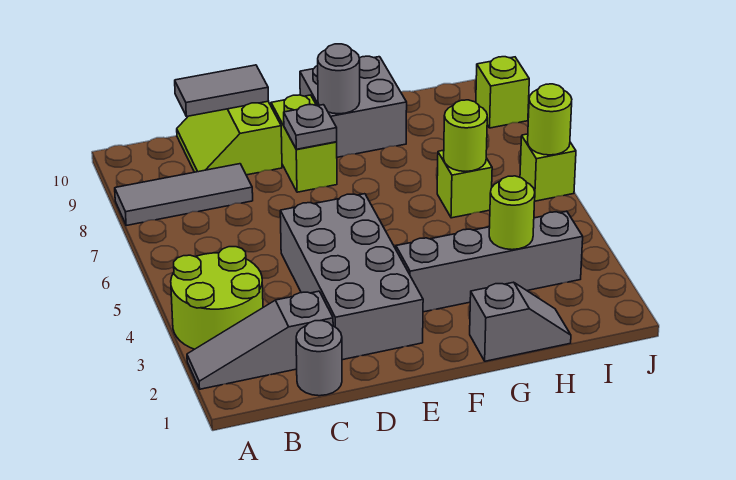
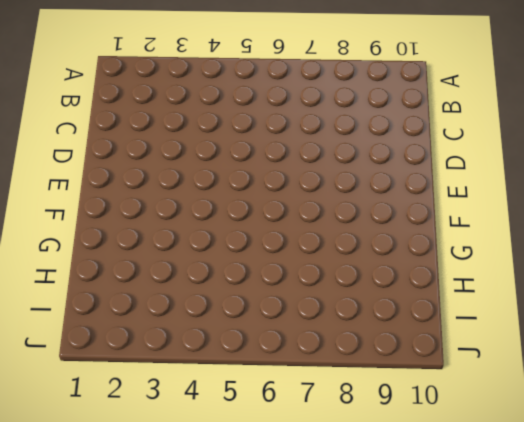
none -> grey 1x3 slope [187,291,333,389]
none -> lime 2x2 round brick [171,247,263,349]
none -> grey 1x3 tile [115,164,253,225]

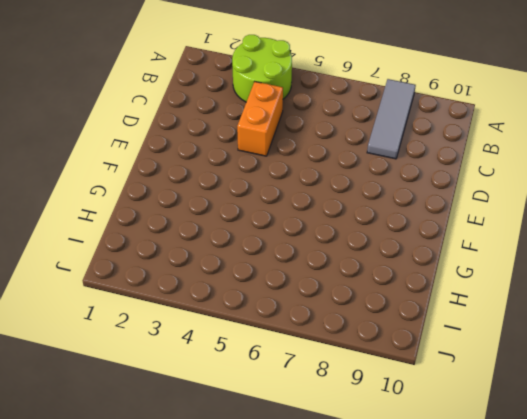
orange 1x2 brick [237,82,283,156] -> grey 2x4 brick [280,194,423,360]
none -> grey 1x3 slope [187,291,333,389]
none -> grey 1x1 round brick [296,321,342,396]
none -> lime 2x2 slope [177,101,282,175]

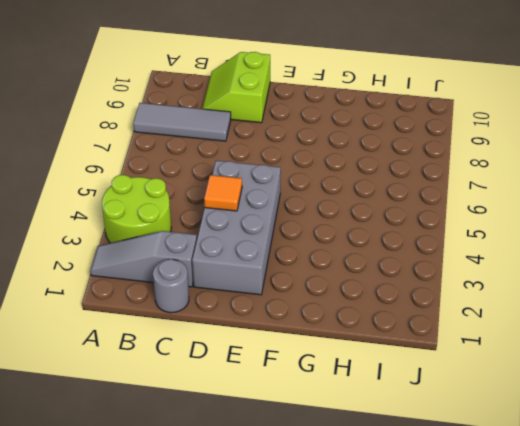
orange 1x1 tile [204,175,242,211] -> none
none -> lime 1x2 brick [271,95,337,192]
none -> grey 1x4 brick [396,211,583,312]
none -> grey 2x2 brick [300,56,407,157]

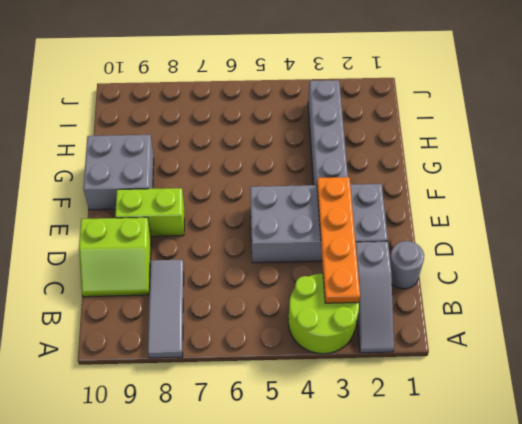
orange 1x4 plate [317,177,360,303] -> none
none -> grey 1x2 slope [470,282,571,361]
none -> lime 1x1 brick [437,150,492,218]
none -> lime 1x1 brick [520,134,576,201]

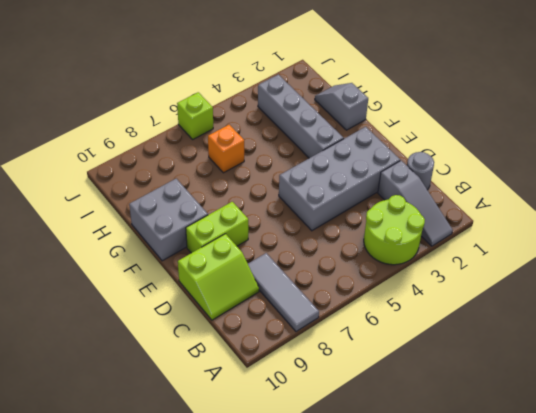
orange 1x1 brick [208,125,244,173] -> lime 1x1 brick [437,150,492,218]
none -> lime 1x1 brick [476,57,529,128]
none -> grey 1x2 tile [175,65,268,117]
none -> grey 1x1 plate [284,105,337,149]

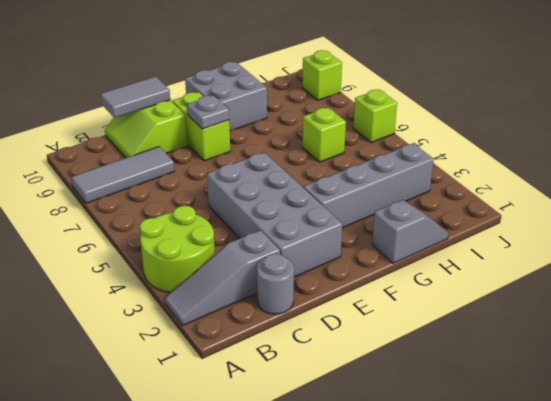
none -> grey 1x1 round brick [318,44,360,114]
none -> lime 1x1 round brick [489,176,535,250]
none -> lime 1x1 round brick [444,100,487,171]

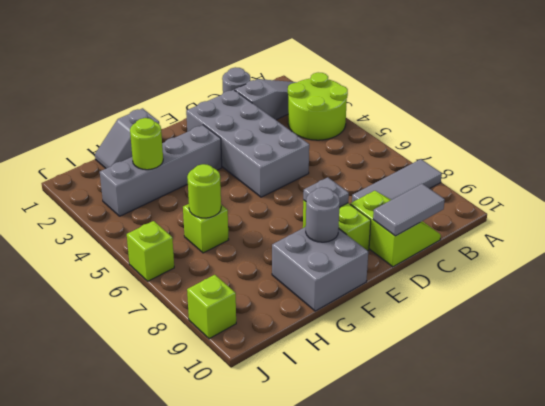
none -> lime 1x1 round brick [528,84,572,155]

